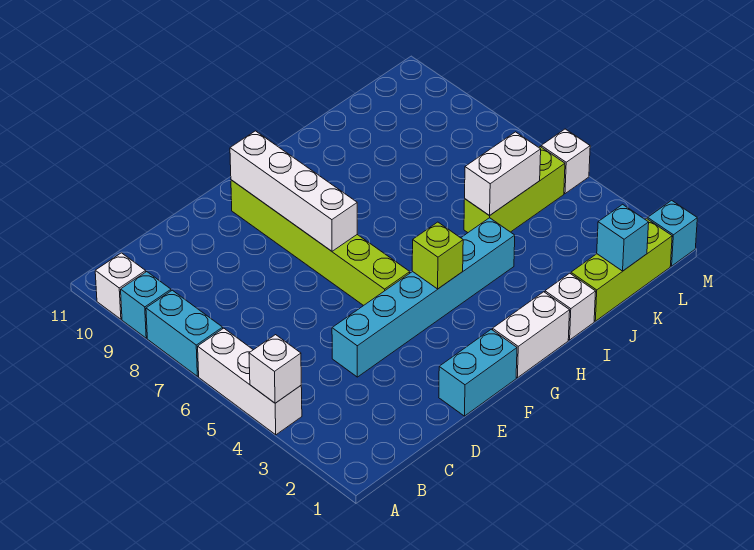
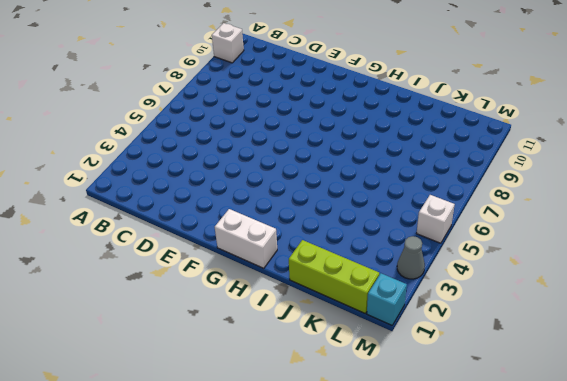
grey 1x1 cone [397,236,425,279] -> none
none -> white 1x3 brick [198,328,302,435]
none -> cyan 1x2 brick [146,290,223,376]
none -> cyan 1x1 brick [121,272,171,338]

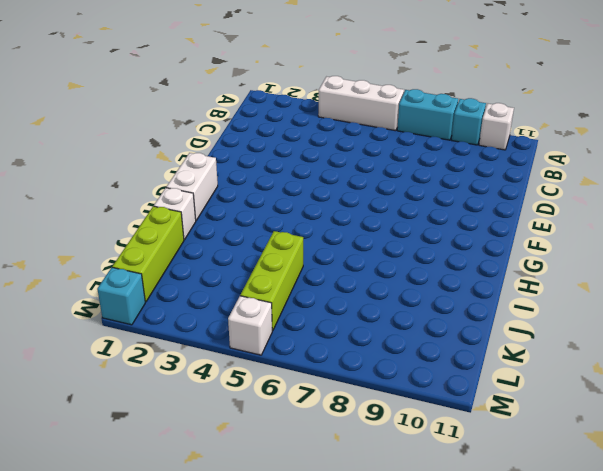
none -> cyan 1x6 brick [332,218,515,377]
none -> cyan 1x2 brick [439,329,517,416]
none -> lime 1x6 brick [231,180,410,306]

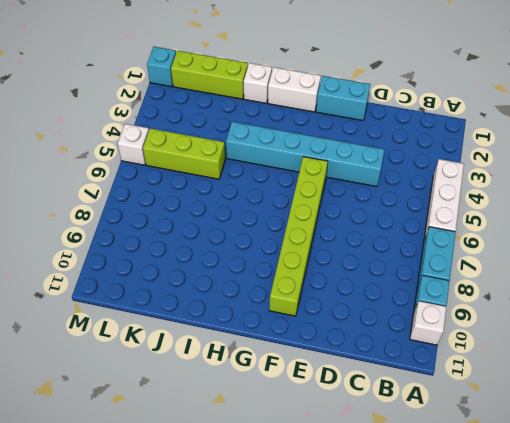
none -> white 1x1 brick [249,335,301,403]
none -> white 1x4 brick [230,131,357,251]
none -> lime 1x1 brick [412,222,463,289]

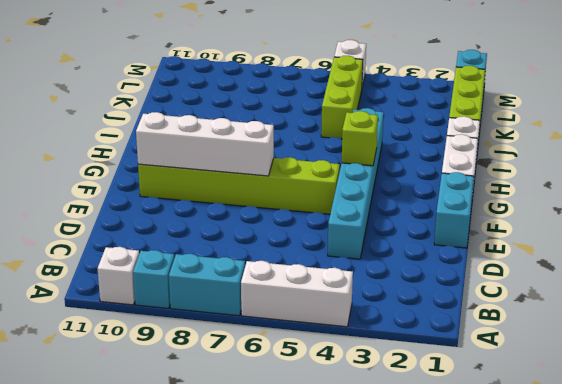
none -> white 1x1 brick [249,335,301,403]
none -> white 1x2 brick [465,132,541,216]
none -> cyan 1x1 brick [597,204,649,271]

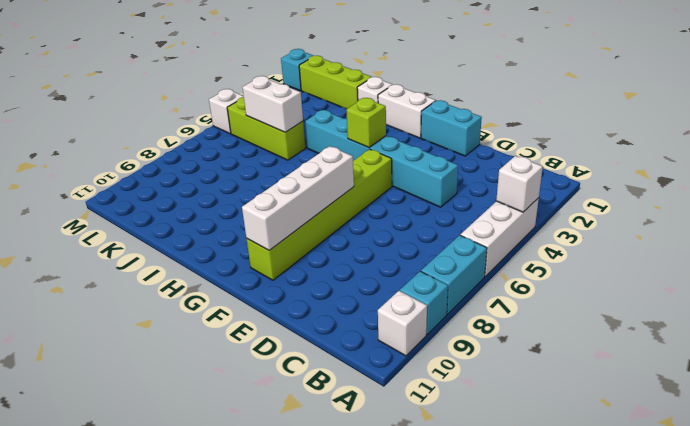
none -> cyan 1x1 brick [597,204,649,271]

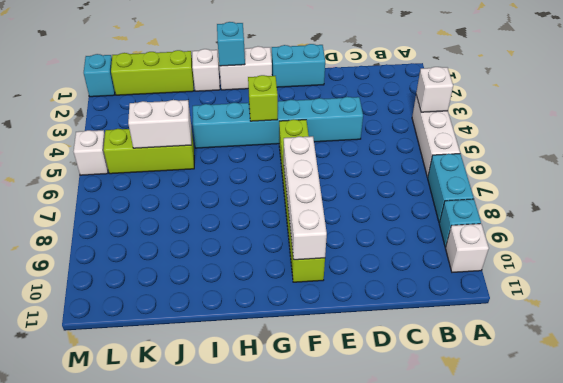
cyan 1x1 brick [217,22,245,66] -> cyan 1x1 brick moved to [597,204,649,271]

